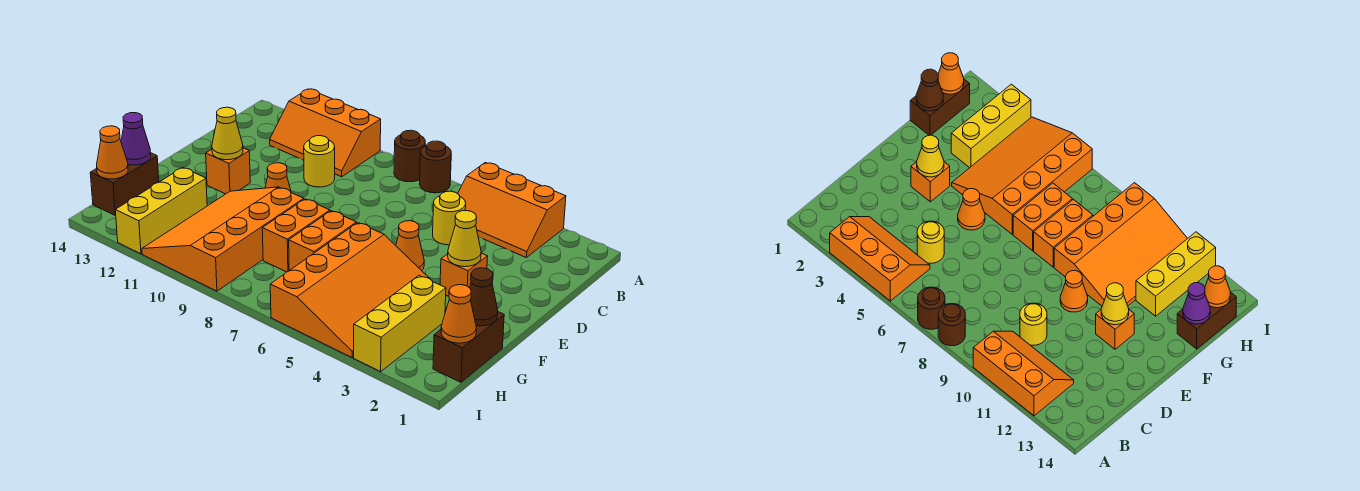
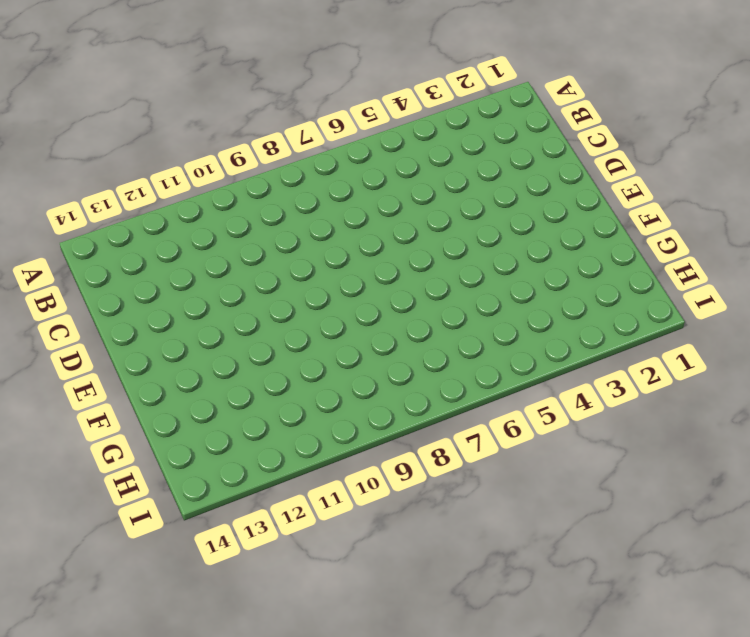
none -> orange 2x3 slope [458,163,566,257]
none -> brown 1x1 round brick [420,141,451,193]
none -> brown 1x1 round brick [394,130,425,182]

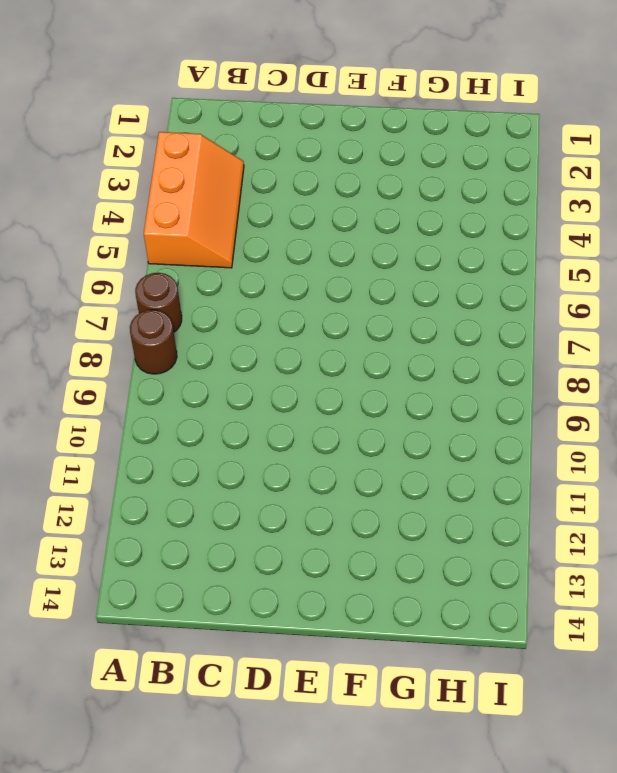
none -> orange 2x3 slope [270,89,381,177]
none -> yellow 1x1 round brick [433,191,466,245]
none -> yellow 1x1 round brick [304,136,335,187]

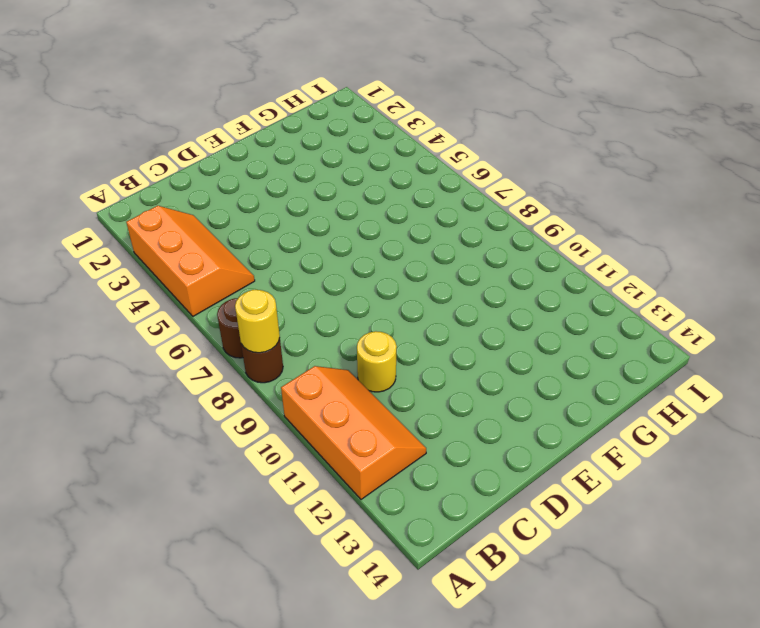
yellow 1x1 round brick [235,290,280,353] -> yellow 1x1 round brick moved to [433,191,466,245]
none -> orange 1x1 brick [440,253,488,296]
none -> orange 1x1 cone [396,221,424,271]
none -> orange 1x1 cone [265,163,291,192]

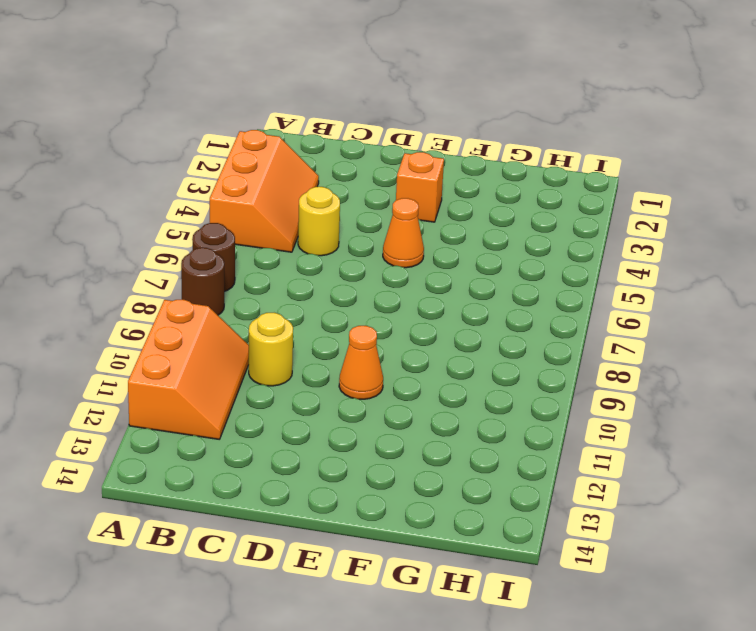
none -> orange 1x1 brick [206,148,250,194]
none -> orange 3x4 slope [270,223,430,357]
none -> orange 1x2 brick [289,211,356,270]

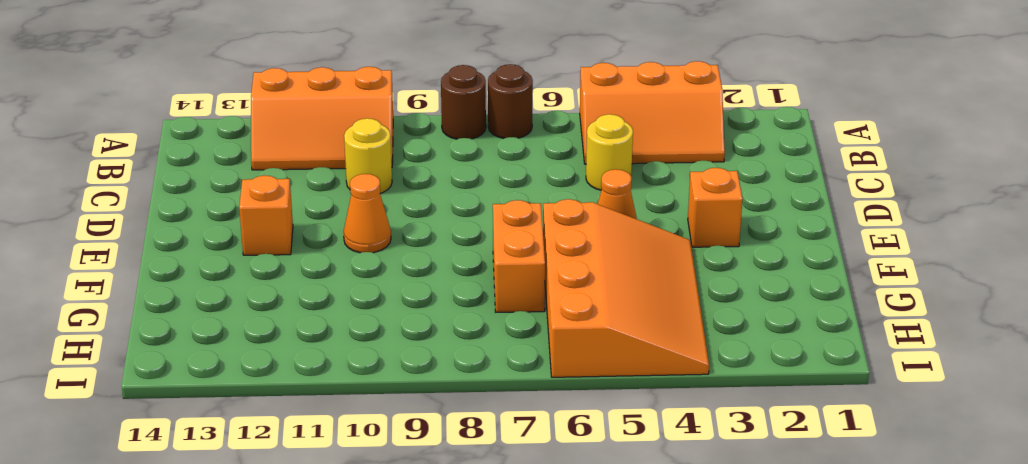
none -> orange 1x2 brick [262,199,330,272]
none -> orange 3x4 slope [142,187,304,291]
none -> brown 1x2 brick [433,312,504,382]

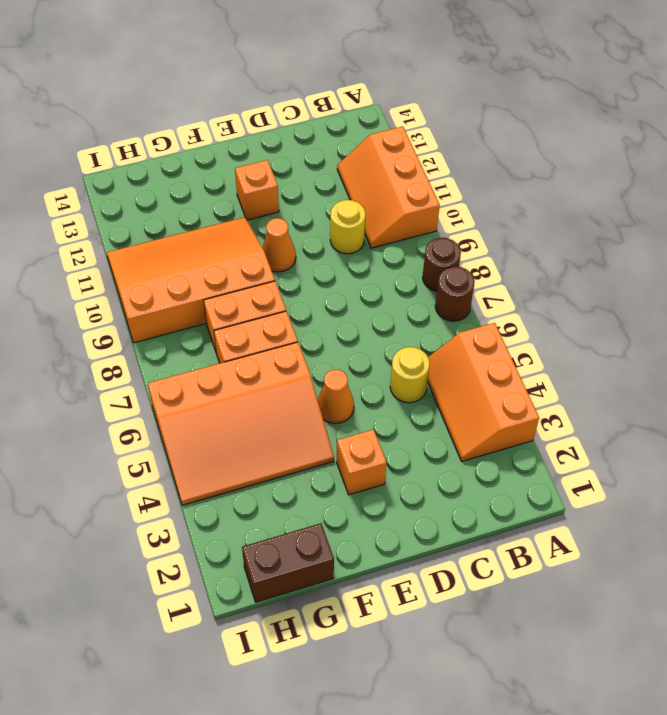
none -> yellow 1x3 brick [354,276,446,372]
none -> yellow 1x3 brick [115,167,207,254]
none -> brown 1x2 brick [90,153,159,215]

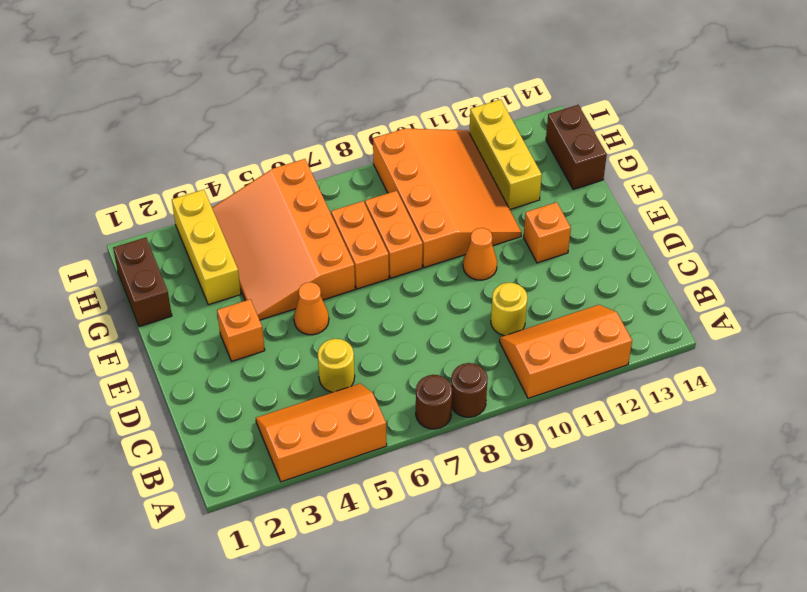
none -> yellow 1x1 cone [448,211,481,267]
none -> yellow 1x1 cone [212,107,243,160]
none -> brown 1x1 cone [470,268,498,326]

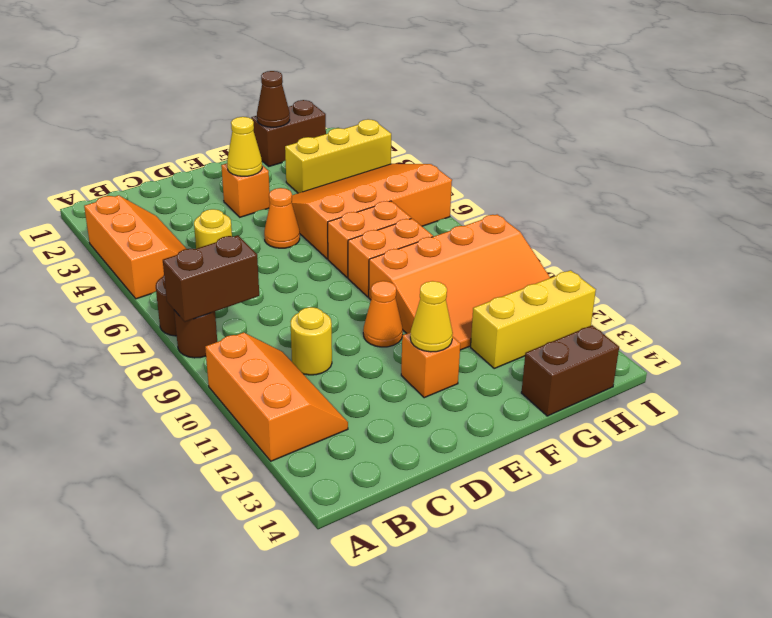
brown 1x2 brick [163,235,259,322] -> none
none -> purple 1x1 cone [121,113,151,165]
none -> orange 1x1 cone [441,285,476,343]
none -> orange 1x1 cone [97,126,128,179]

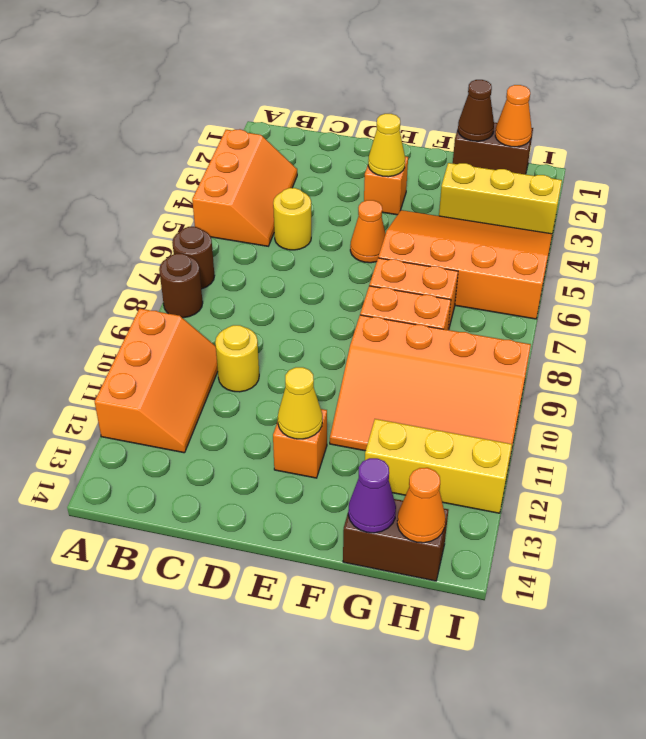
none -> orange 1x1 cone [265,163,291,192]

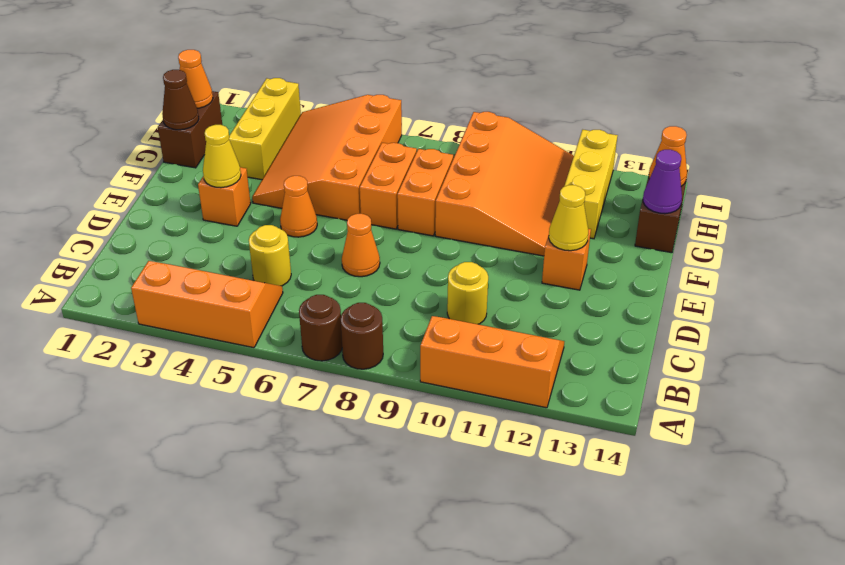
orange 1x1 cone [342,214,380,277] -> orange 1x1 cone moved to [265,163,291,192]

